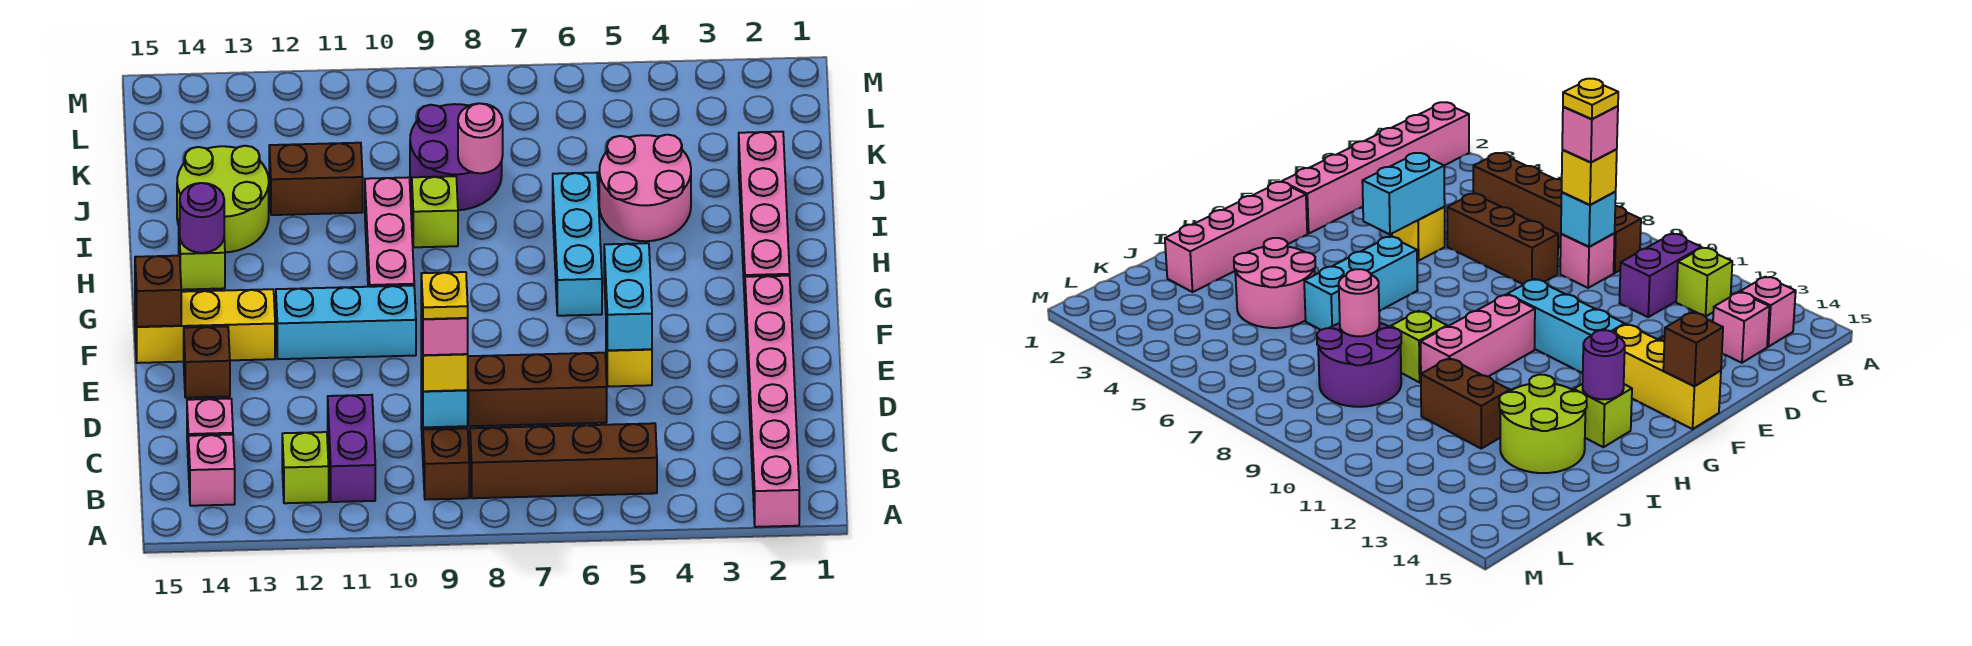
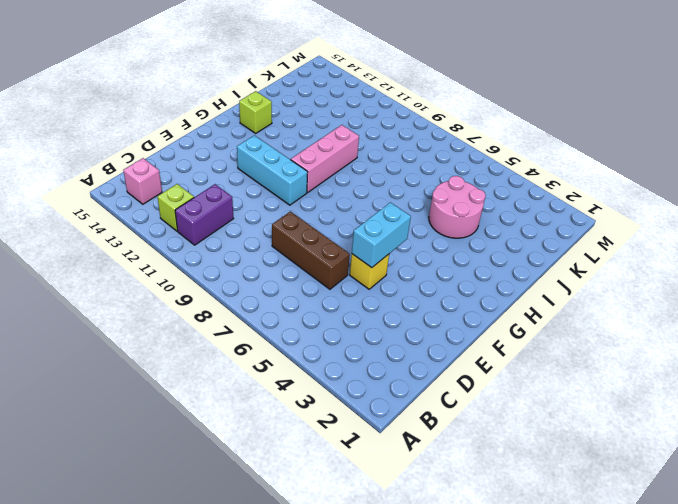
none -> pink 1x6 brick [745,276,799,527]
none -> brown 1x4 brick [470,423,657,498]
none -> brown 1x1 brick [423,428,469,500]
none -> pink 1x1 brick [1560,234,1615,288]

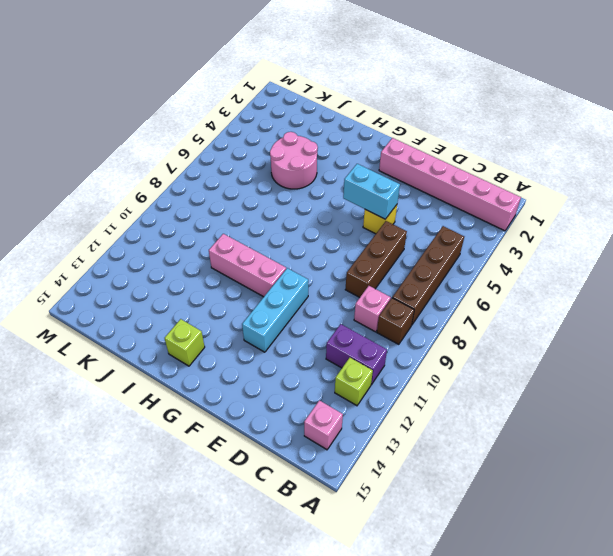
none -> pink 1x1 brick [187,399,233,449]
none -> brown 1x1 brick [184,326,230,398]
none -> yellow 1x3 brick [135,289,275,363]
none -> pink 1x4 brick [739,132,790,300]

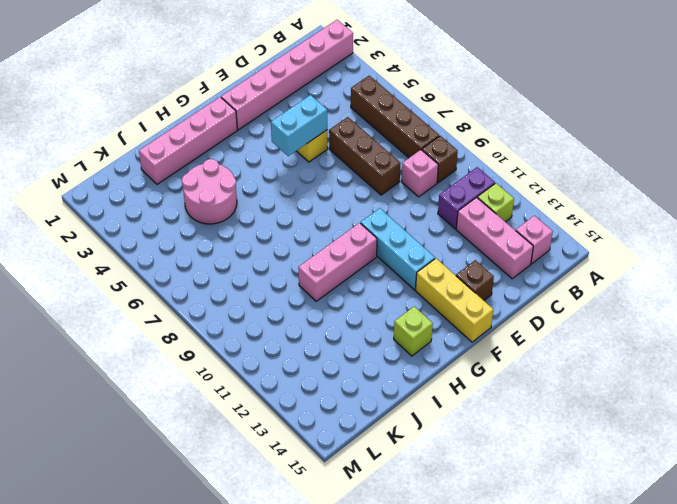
pink 1x3 brick [456,197,533,279] -> pink 1x1 brick [187,399,233,449]
none -> cyan 1x3 brick [553,173,602,316]
none -> lime 1x1 brick [412,176,458,247]
none -> lime 2x2 round brick [177,146,269,252]
none -> purple 2x2 round brick [410,104,502,210]

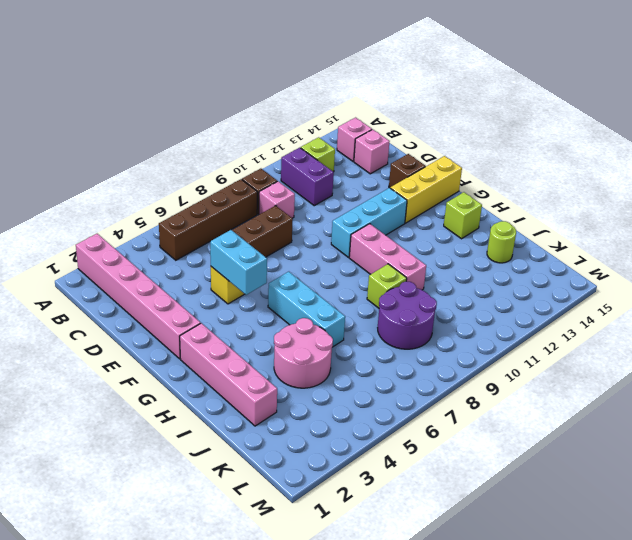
lime 1x1 round brick [487,221,516,263] -> lime 2x2 round brick [177,146,269,252]
none -> brown 1x2 brick [269,143,363,215]
none -> cyan 1x1 brick [421,359,468,427]
none -> brown 1x1 brick [135,256,181,327]
none -> purple 1x1 round brick [180,183,224,253]

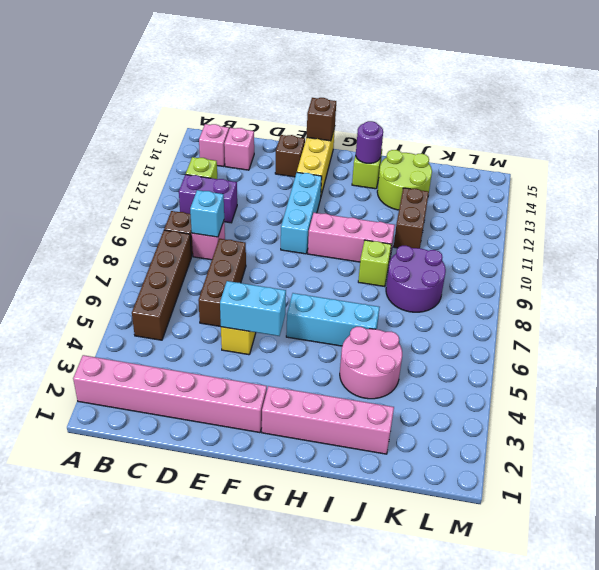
none -> pink 1x1 round brick [458,103,503,173]
none -> yellow 1x1 brick [421,322,468,391]
none -> pink 1x1 brick [421,286,468,355]
none -> yellow 1x1 plate [421,272,468,319]

